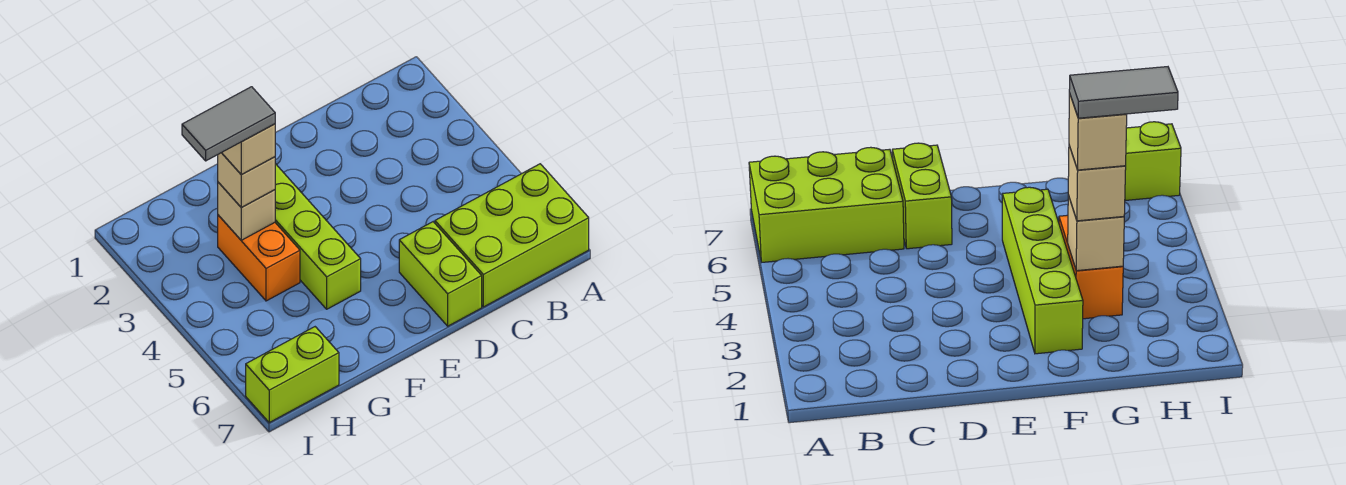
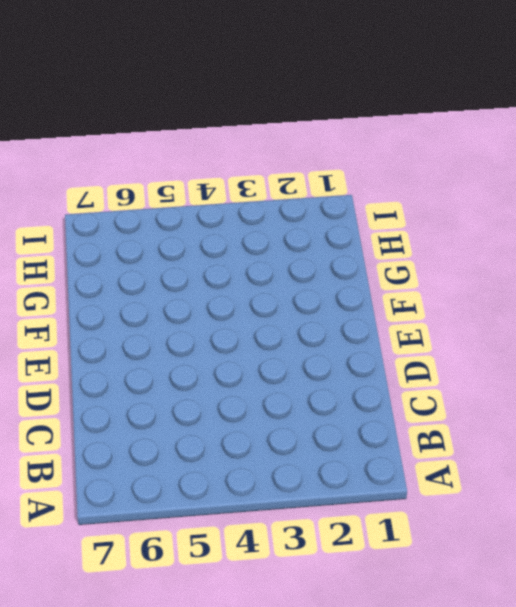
none -> lime 2x3 brick [435,164,589,307]
none -> lime 1x2 brick [399,222,482,326]

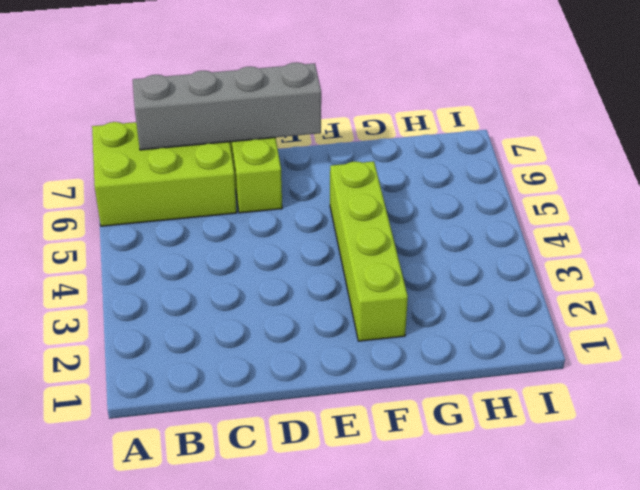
grey 1x4 brick [133,62,321,150] -> none
none -> orange 1x2 brick [218,215,300,301]
none -> lime 1x2 brick [246,327,339,423]

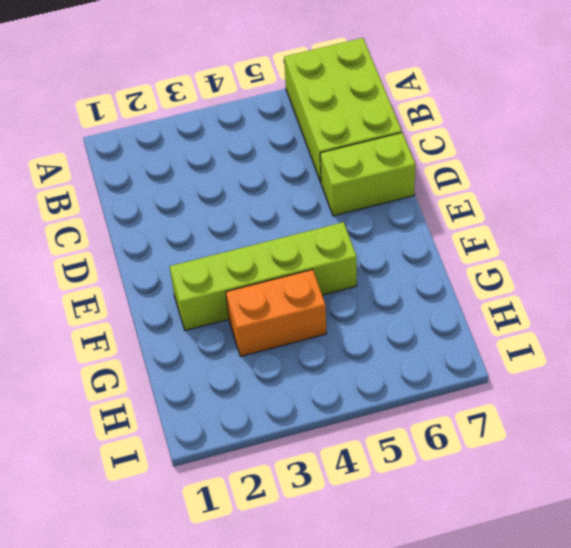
none -> lime 1x2 brick [246,327,339,423]
none -> tan 1x1 brick [218,182,275,240]

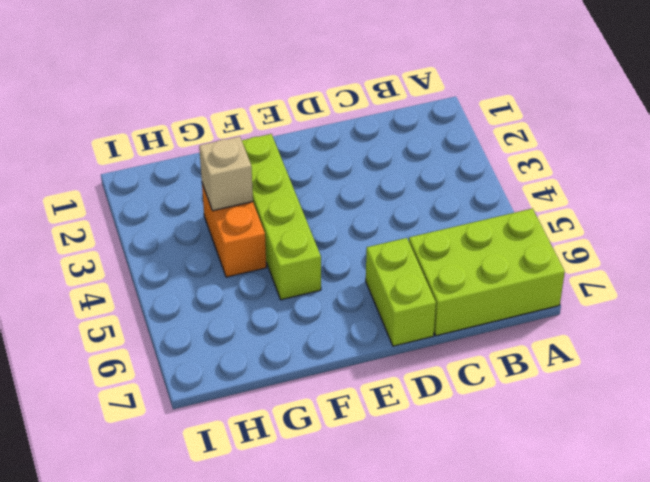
none -> lime 1x2 brick [246,327,339,423]
none -> tan 1x1 brick [218,153,275,208]

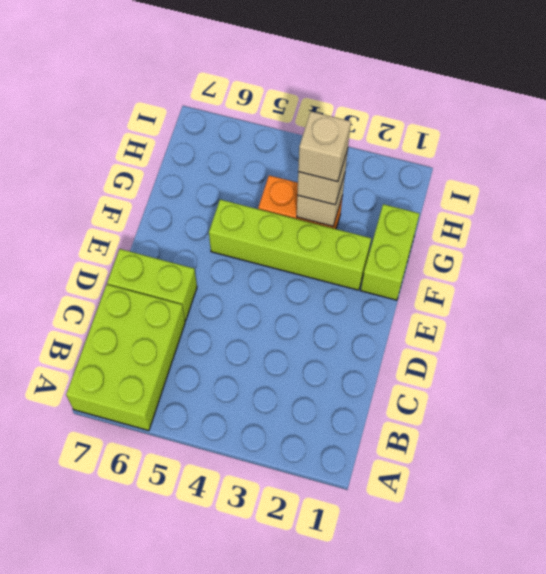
lime 1x2 brick [361,204,419,300] -> lime 1x2 brick moved to [246,327,339,423]
none -> grey 1x2 tile [182,87,275,161]

